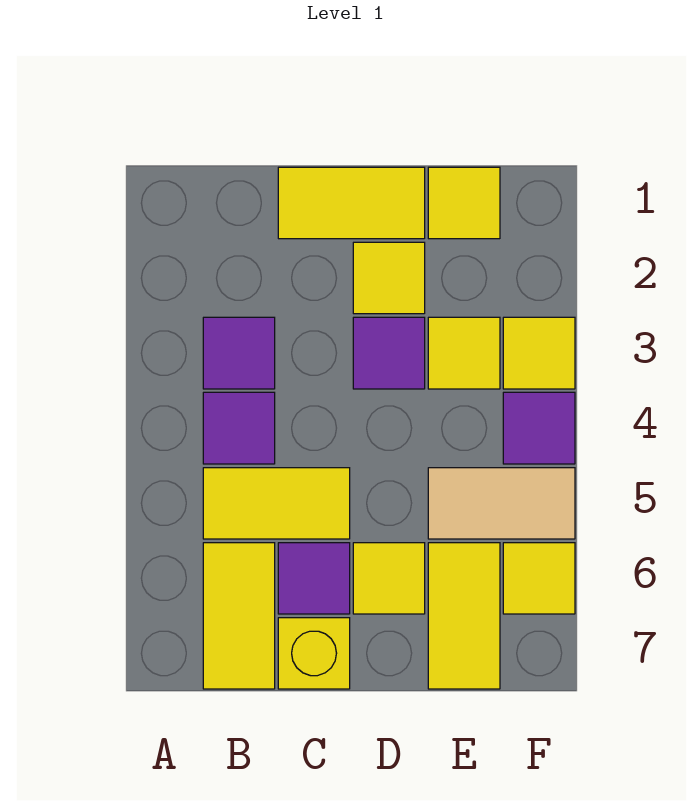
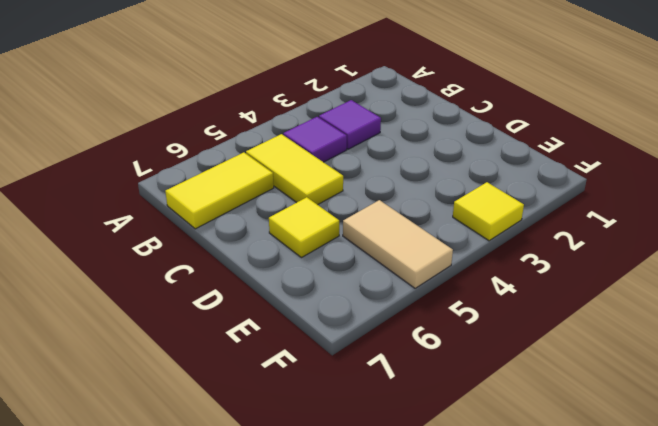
none -> yellow 1x2 tile [278,167,425,239]
none -> purple 1x1 tile [278,543,350,614]
none -> yellow 1x1 brick [278,618,350,689]

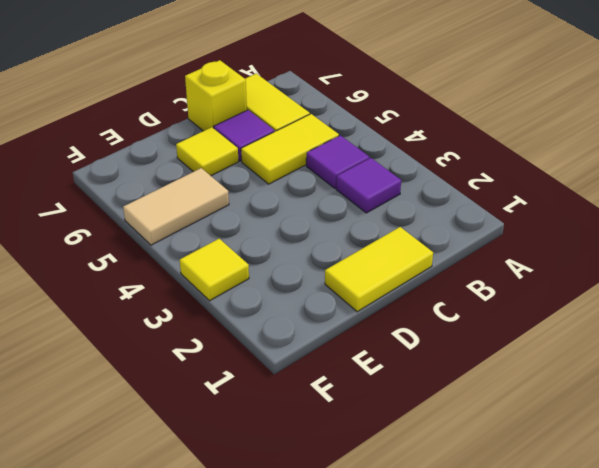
none -> yellow 1x1 tile [353,242,425,314]
none -> purple 1x1 tile [353,317,425,389]
none -> yellow 1x1 tile [428,167,500,239]

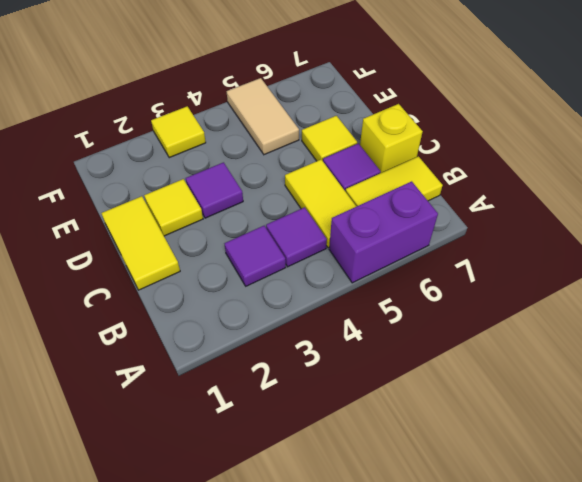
purple 1x2 brick [329,181,438,283] -> none
none -> yellow 1x1 tile [428,167,500,239]
none -> yellow 1x1 tile [428,317,500,389]
none -> yellow 1x2 tile [428,543,500,689]

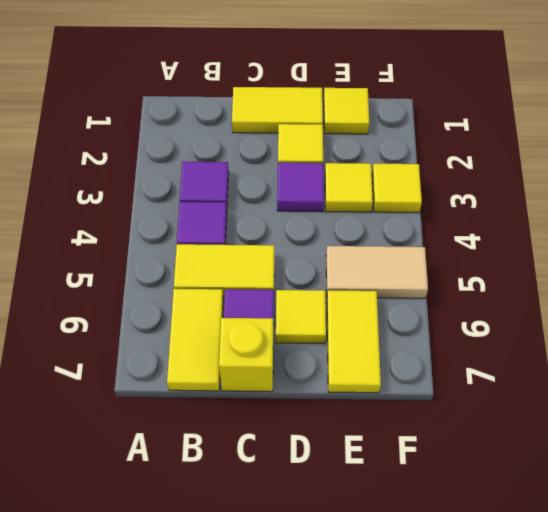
none -> purple 1x1 tile [503,392,575,464]
none -> yellow 1x1 tile [503,543,575,614]

